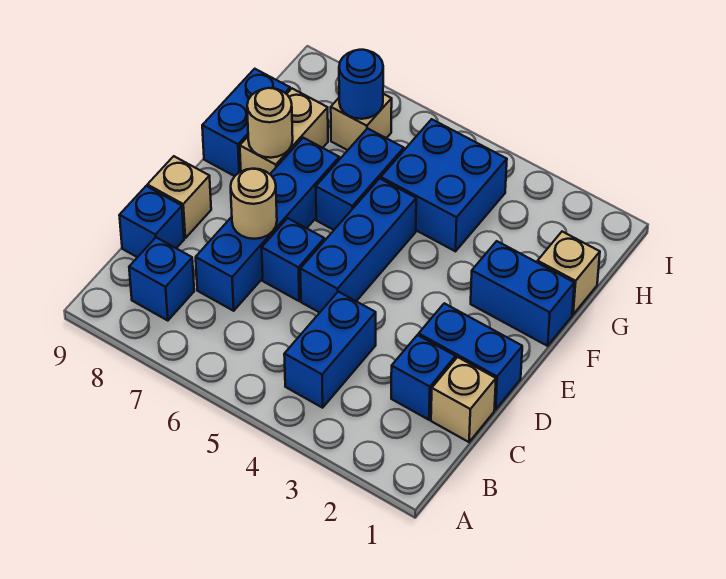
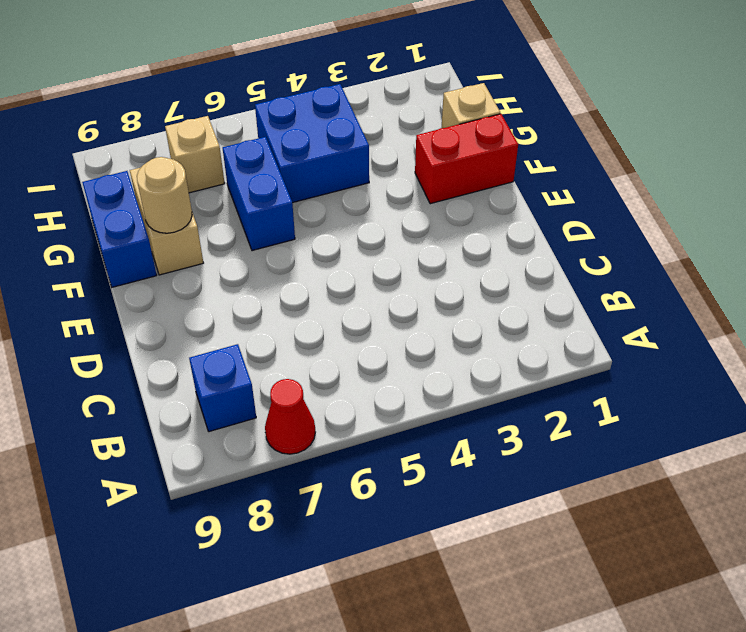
red 1x1 cone [265,379,315,454] -> none
red 1x2 brick [415,114,518,204] -> blue 1x2 brick [471,241,574,346]
none -> blue 1x2 brick [284,292,376,408]
none -> tan 1x1 brick [431,357,496,442]
none -> blue 1x1 brick [391,335,456,420]

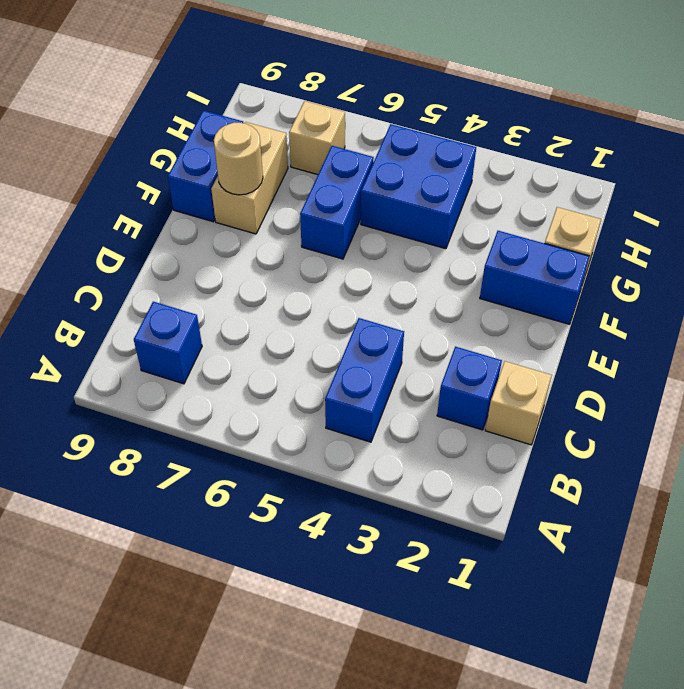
none -> blue 1x4 brick [196,138,339,311]
none -> blue 1x1 brick [119,186,184,257]
none -> blue 1x2 brick [419,303,522,410]

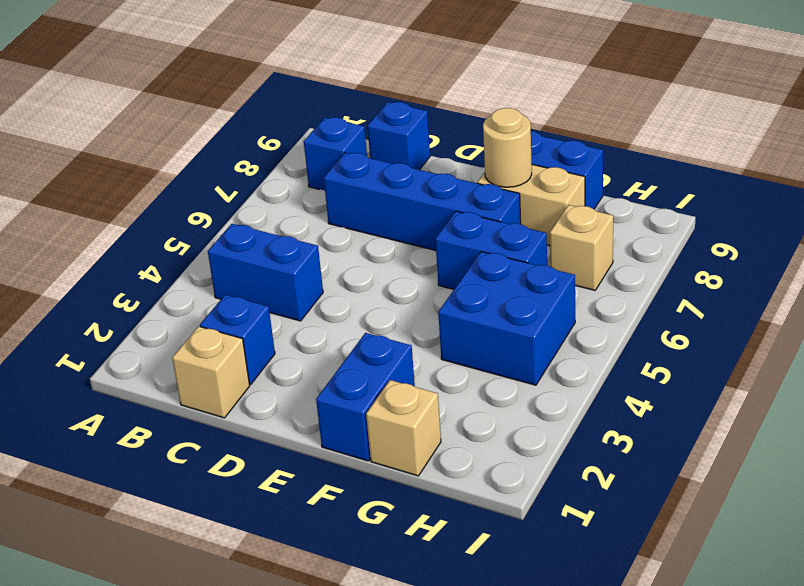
none -> blue 1x2 brick [419,303,522,410]
none -> blue 1x3 brick [300,178,416,313]
none -> blue 1x1 brick [262,218,324,301]

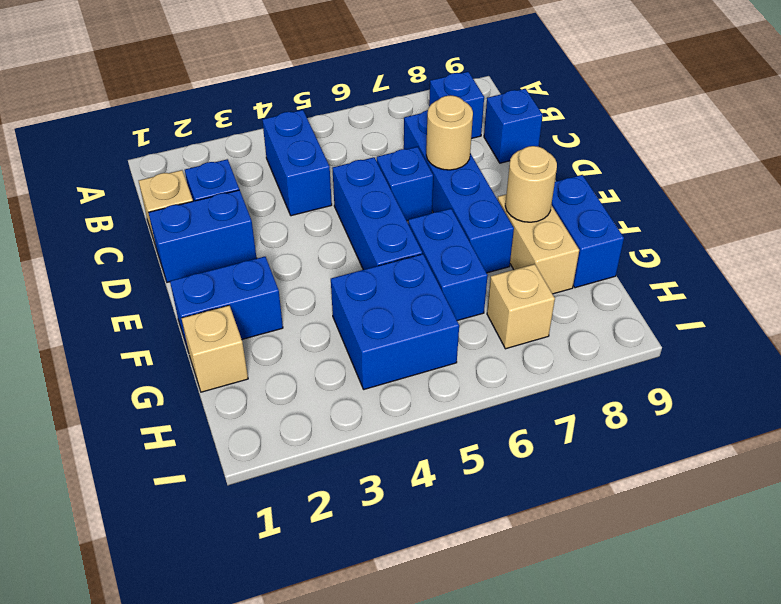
none -> tan 1x1 brick [147,156,211,238]
none -> blue 1x1 round brick [339,50,383,119]

